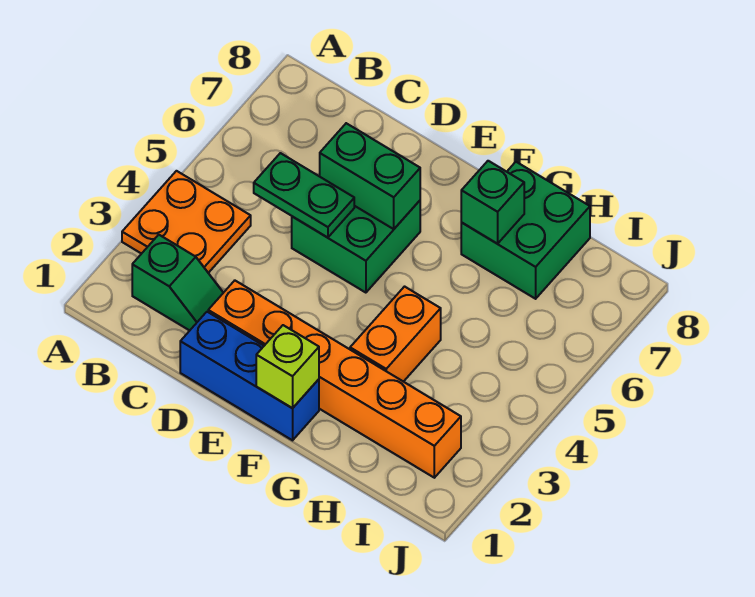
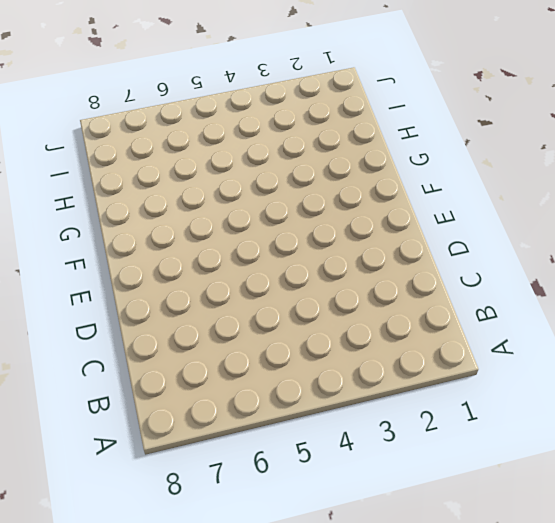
none -> orange 2x2 plate [122,171,251,273]
none -> green 1x2 slope [132,235,223,331]

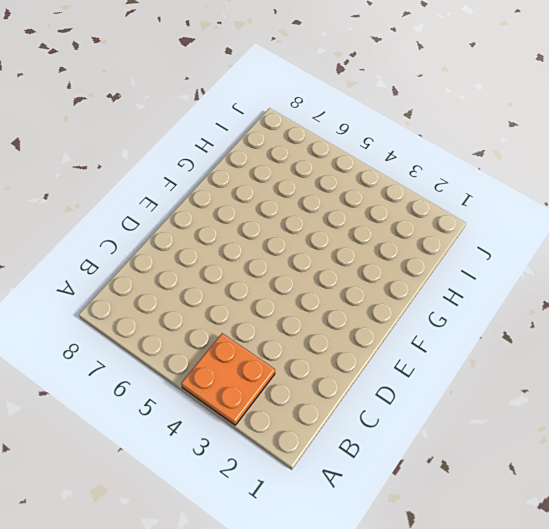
none -> green 1x2 slope [132,235,223,331]
none -> blue 1x3 brick [180,312,319,440]

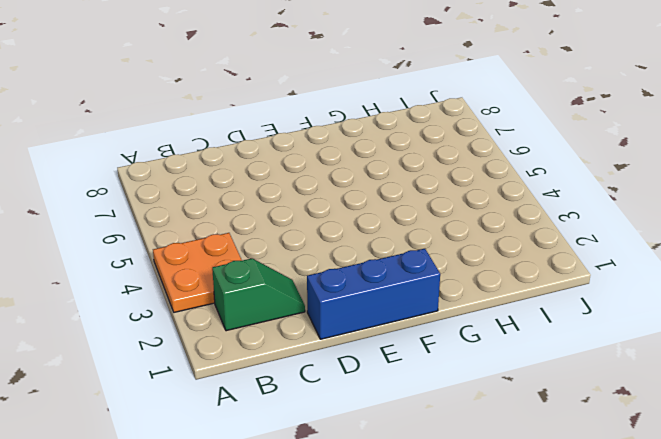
none -> orange 1x6 brick [208,281,461,478]
none -> green 2x2 brick [292,201,420,293]

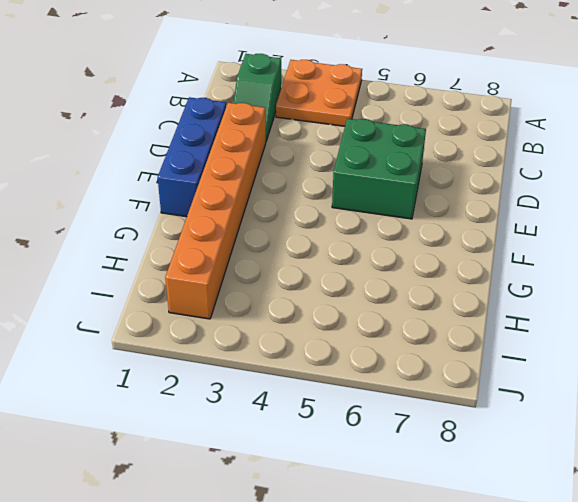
none -> orange 1x2 brick [350,287,441,382]
none -> green 2x2 brick [461,162,590,299]

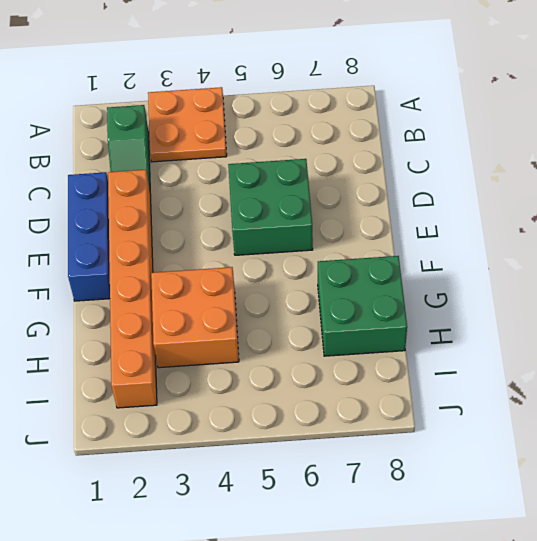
orange 2x2 brick [151,267,239,368] -> orange 1x2 brick [350,287,441,382]
none -> green 1x2 plate [254,153,354,238]
none -> green 1x2 brick [320,123,420,229]

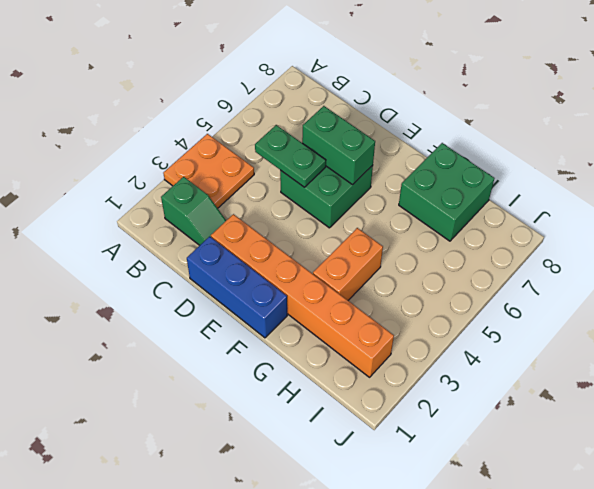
none -> lime 1x1 brick [256,325,319,408]
none -> green 1x1 brick [461,161,524,244]

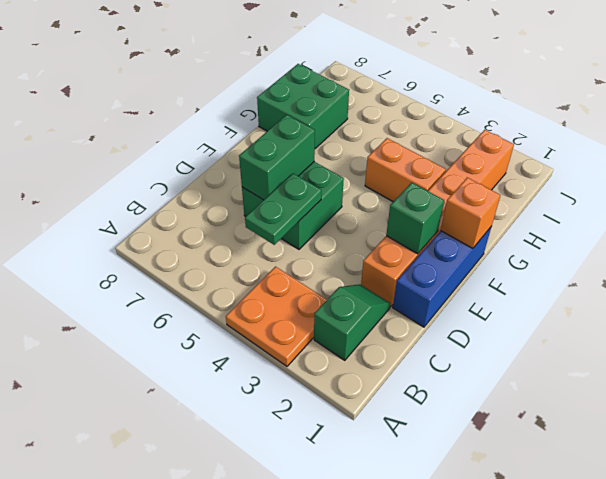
green 1x1 brick [386,183,444,254] -> green 1x1 brick moved to [461,161,524,244]
orange 1x1 brick [441,178,500,248] -> lime 1x1 brick [256,325,319,408]

